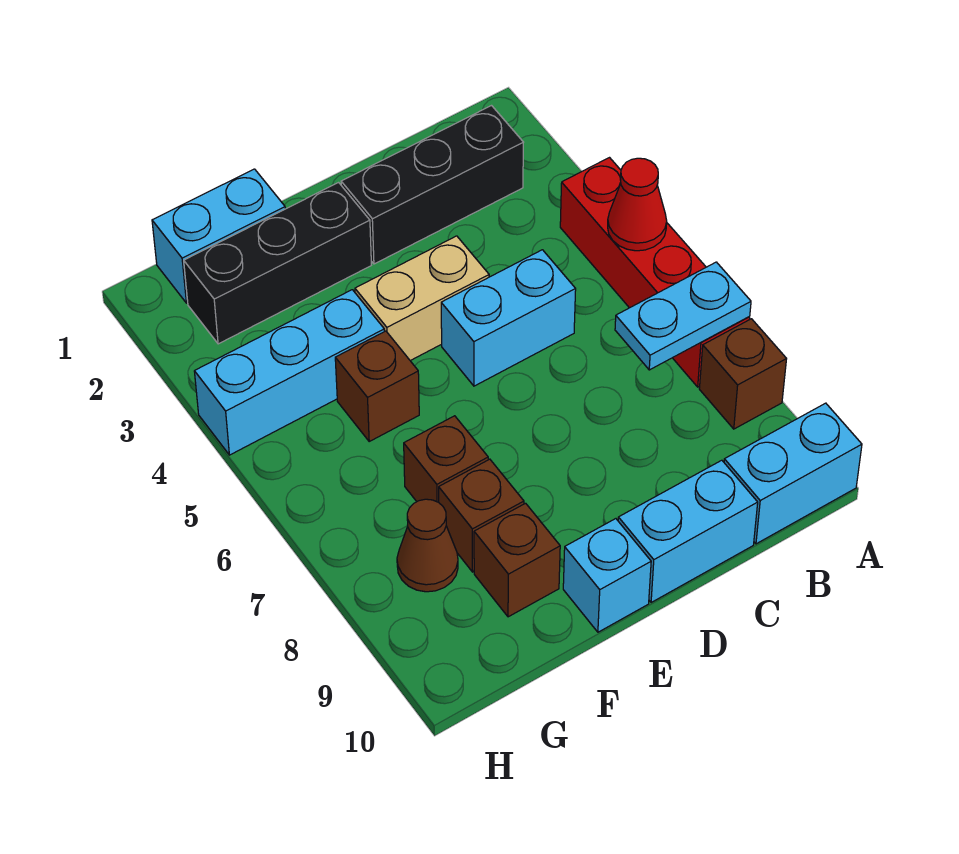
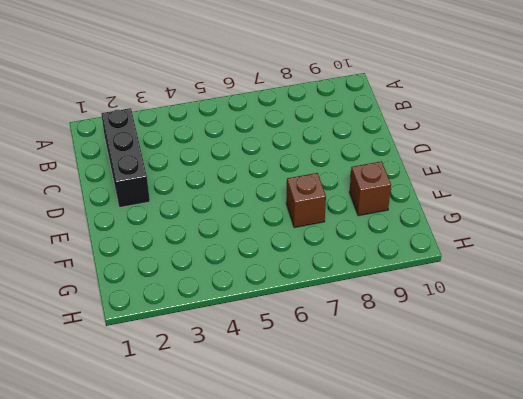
none -> red 1x4 brick [560,158,750,387]
none -> brown 1x1 brick [699,319,786,429]
none -> cyan 1x2 brick [724,403,862,544]

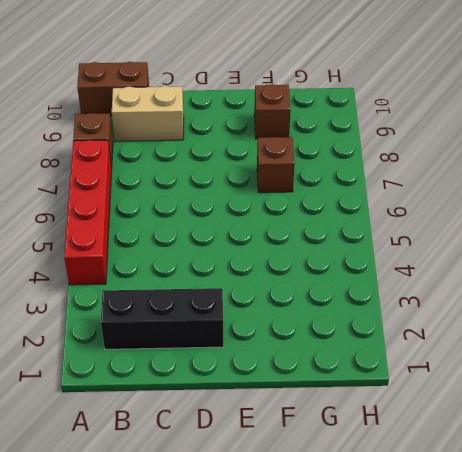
brown 1x2 brick [77,62,149,116] -> cyan 1x2 brick [724,403,862,544]
tan 1x2 brick [112,86,184,141] -> tan 1x2 brick moved to [355,236,489,361]
none -> cyan 1x2 brick [441,250,576,386]
none -> cyan 1x2 brick [618,460,758,603]
none -> black 1x3 brick [184,183,371,344]

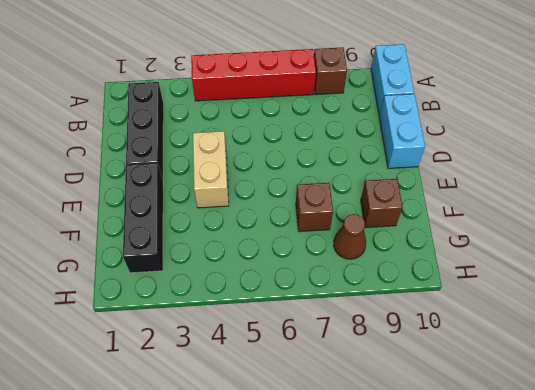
none -> cyan 1x2 brick [441,250,576,386]
none -> cyan 1x1 brick [563,519,651,632]
none -> cyan 1x2 brick [152,169,285,303]

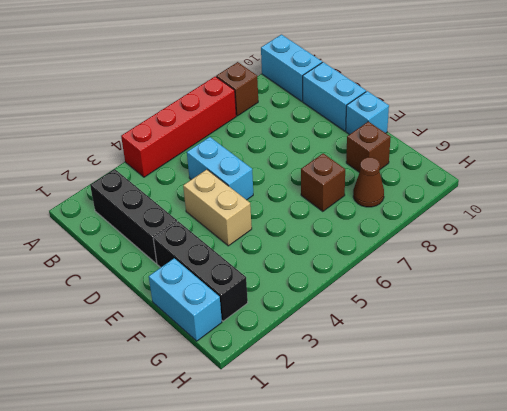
none -> cyan 1x3 brick [194,290,384,455]
none -> brown 1x1 brick [335,331,419,441]
none -> brown 1x1 brick [439,459,524,572]

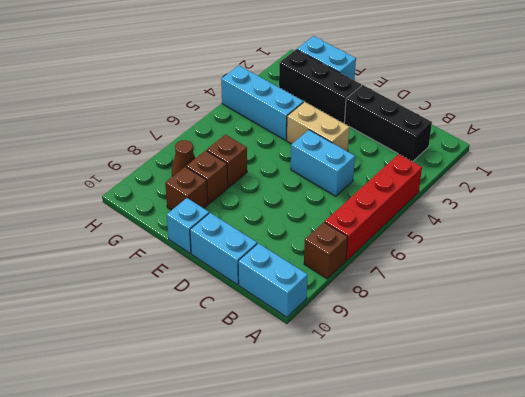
none -> brown 1x1 brick [335,331,419,441]
none -> red 1x1 cone [608,158,667,251]
none -> cyan 1x2 plate [615,262,751,370]

